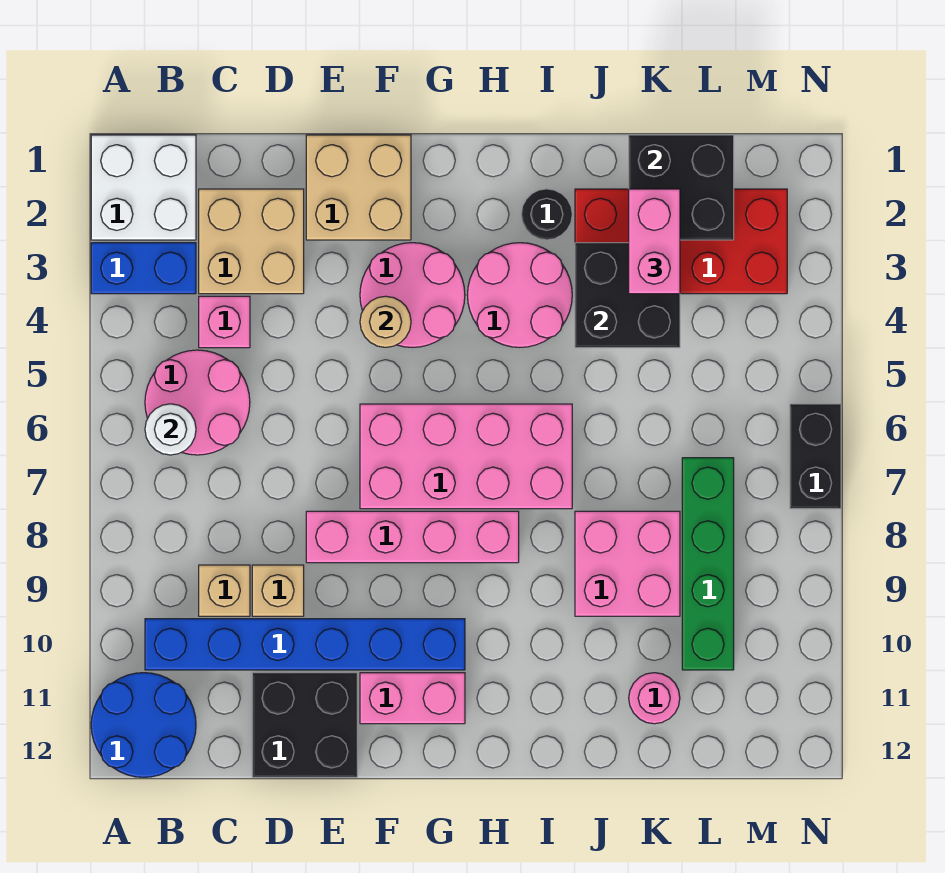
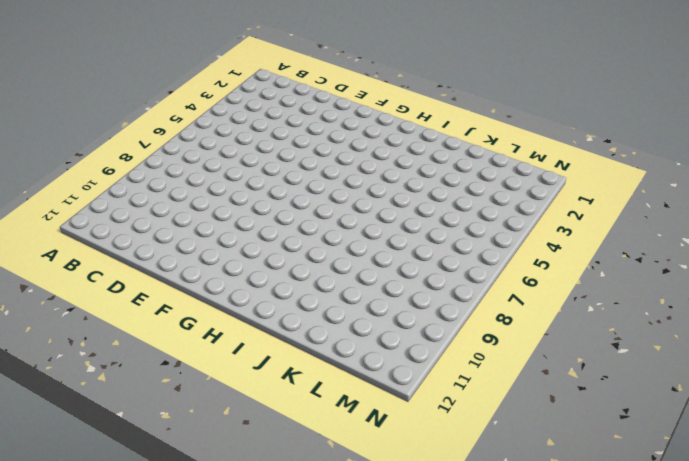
none -> white 2x2 brick [91,135,196,240]
none -> blue 1x2 brick [91,243,196,294]
none -> blue 2x2 round brick [91,673,196,777]

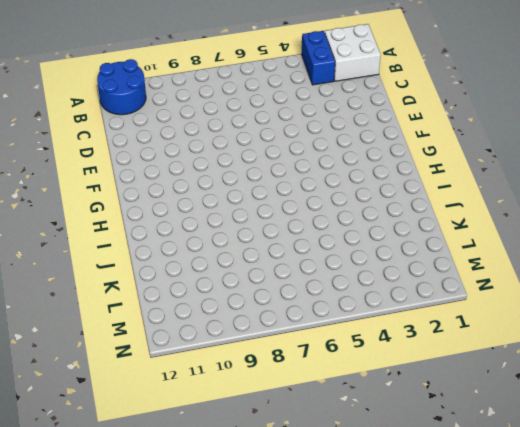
none -> pink 2x2 round brick [145,350,250,455]
none -> blue 1x6 brick [145,619,465,670]
none -> tan 2x2 brick [199,189,304,294]

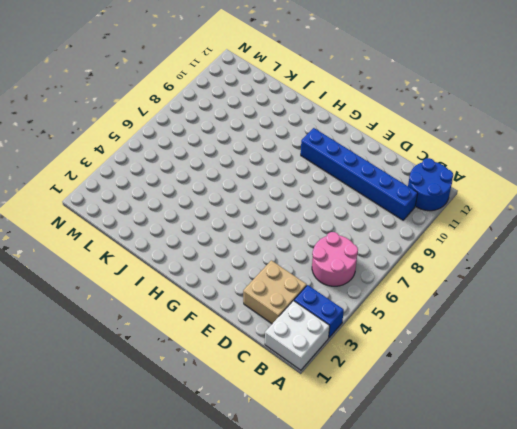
none -> pink 1x1 brick [199,296,250,348]
none -> tan 1x1 brick [199,565,250,616]
none -> tan 1x1 brick [252,565,304,616]

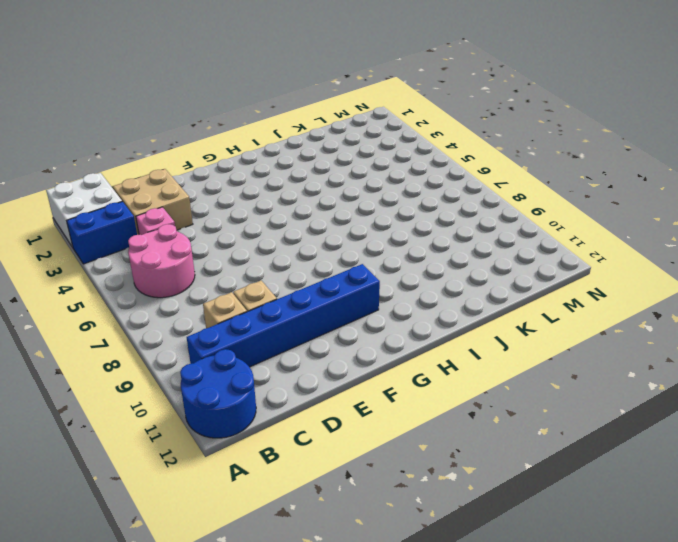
none -> black 2x2 brick [252,673,357,777]
none -> tan 2x2 brick [306,135,411,240]
none -> pink 1x4 brick [306,511,519,563]

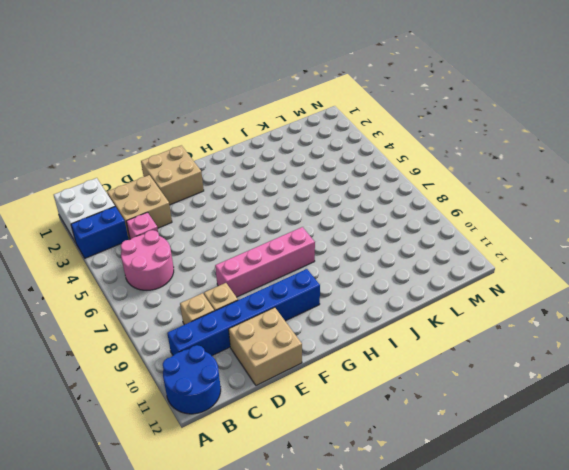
tan 2x2 brick [229,307,302,386] -> black 2x2 brick [252,673,357,777]
none -> pink 2x2 round brick [360,243,465,347]
none -> pink 2x4 brick [360,404,572,509]
none -> pink 1x2 brick [360,673,465,724]

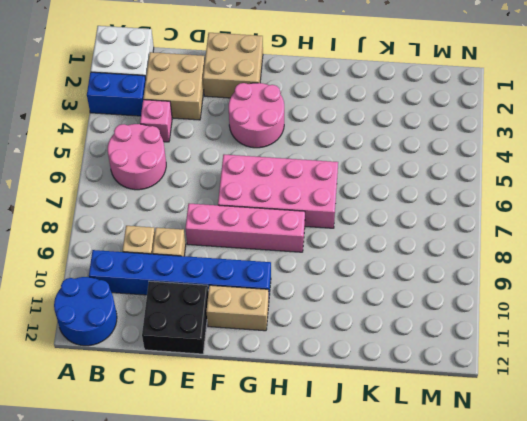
tan 1x2 brick [206,285,269,331] -> pink 1x2 brick [360,673,465,724]
none -> pink 2x2 round brick [467,243,572,347]
none -> black 1x1 round brick [521,189,572,240]
none -> red 2x4 brick [575,189,787,294]

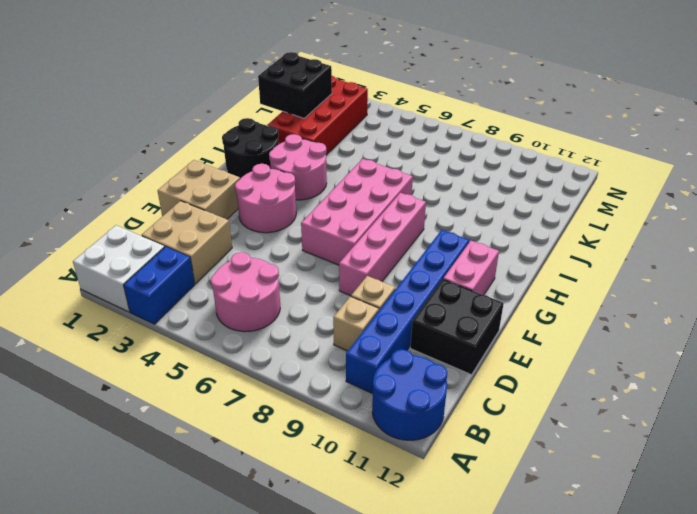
black 2x2 round brick [222,118,279,178] -> black 1x1 round brick [521,189,572,240]
none -> pink 1x1 brick [199,296,250,348]
none -> pink 2x2 brick [575,511,680,616]
none -> pink 1x1 round brick [629,673,680,724]

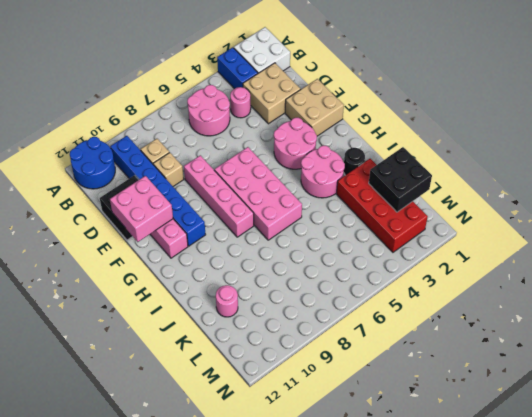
pink 1x1 round brick [230,87,251,118] -> pink 1x1 brick [199,296,250,348]
pink 2x2 brick [110,176,173,242] -> pink 2x2 brick moved to [575,511,680,616]
none -> green 1x4 brick [682,458,734,670]
none -> black 1x2 brick [790,404,841,509]
none -> white 1x1 round brick [145,404,196,455]

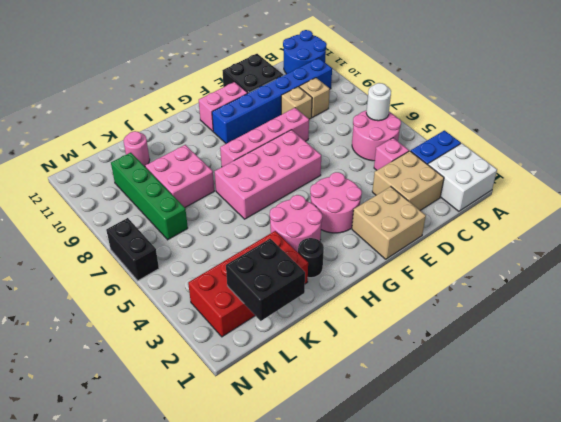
none -> tan 1x1 round brick [360,296,411,347]
none -> black 2x2 brick [575,243,680,348]
none -> pink 1x2 brick [629,189,680,294]

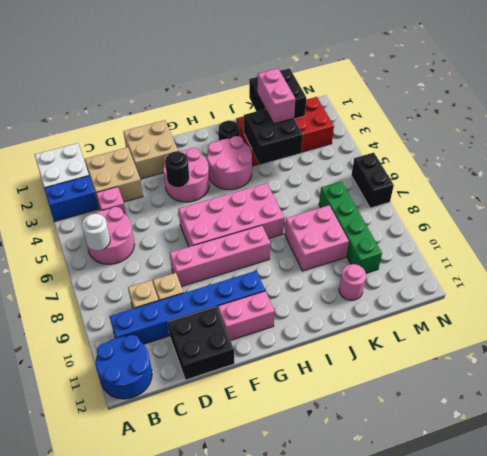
black 1x1 round brick [165,152,189,187] -> tan 1x1 round brick [360,296,411,347]

